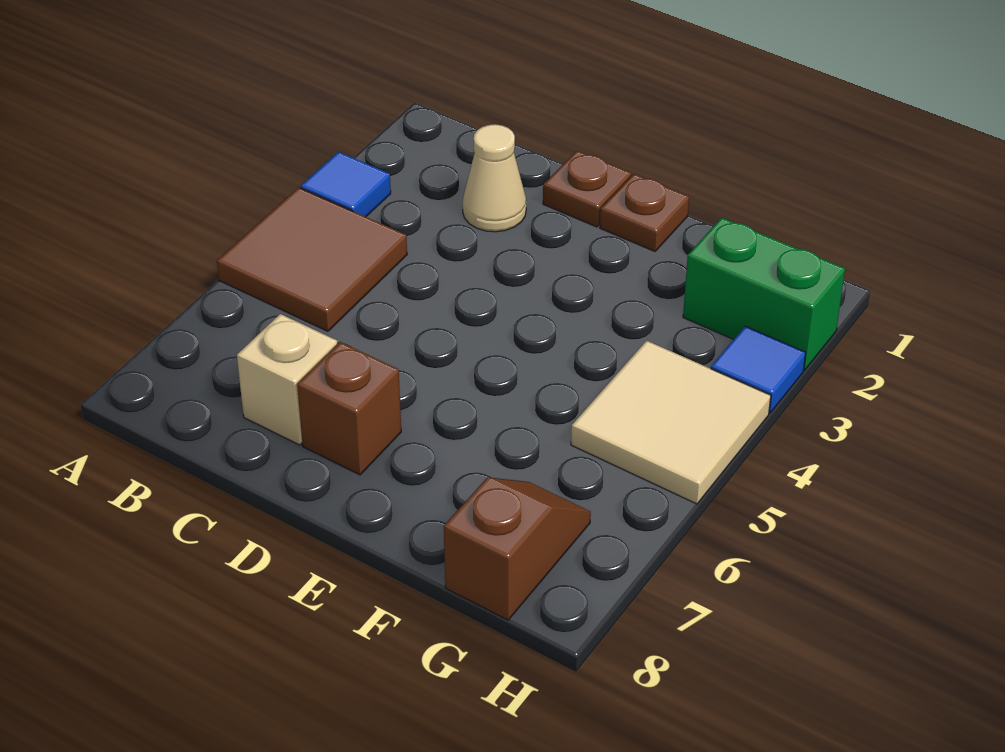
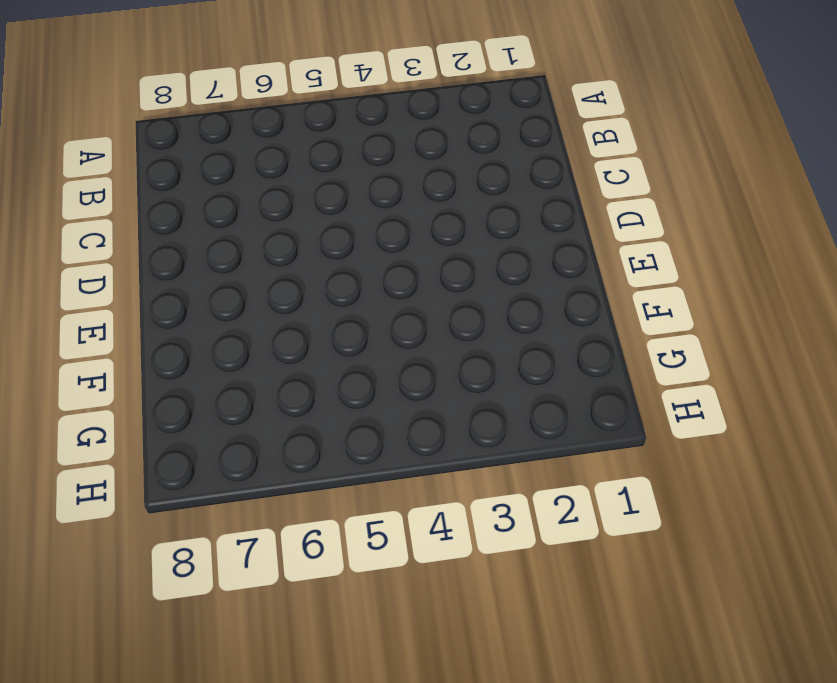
none -> blue 1x1 tile [301,152,391,217]
none -> brown 2x2 tile [217,187,407,331]

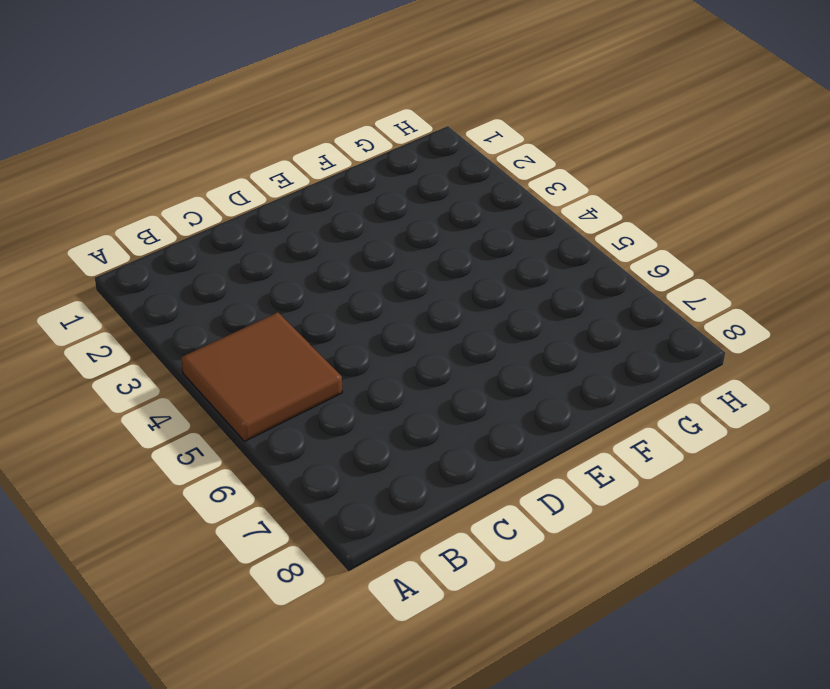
none -> blue 1x1 tile [301,152,391,217]
none -> tan 1x1 cone [462,124,526,232]

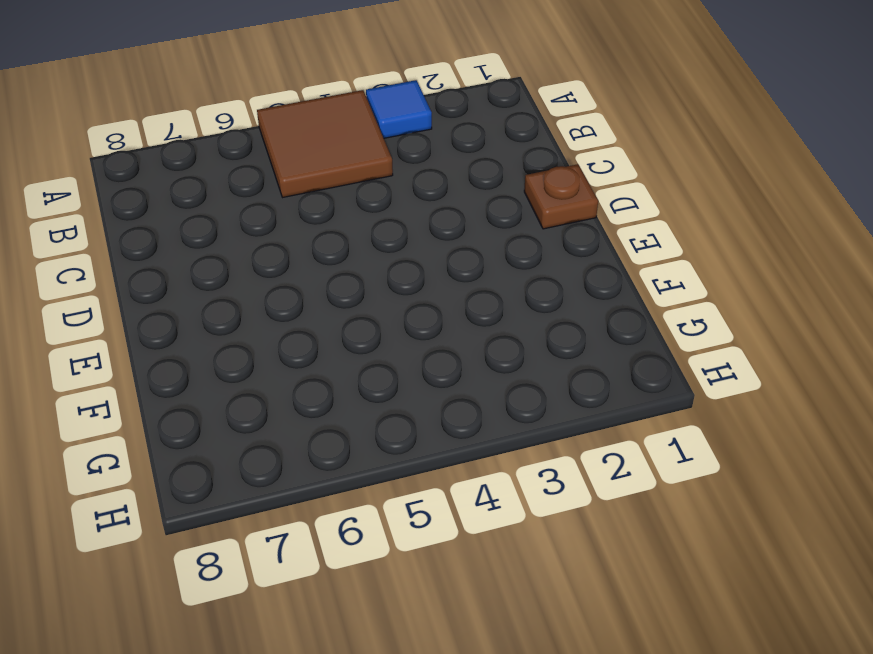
none -> tan 1x1 cone [462,124,526,232]
none -> tan 1x1 brick [237,314,337,445]

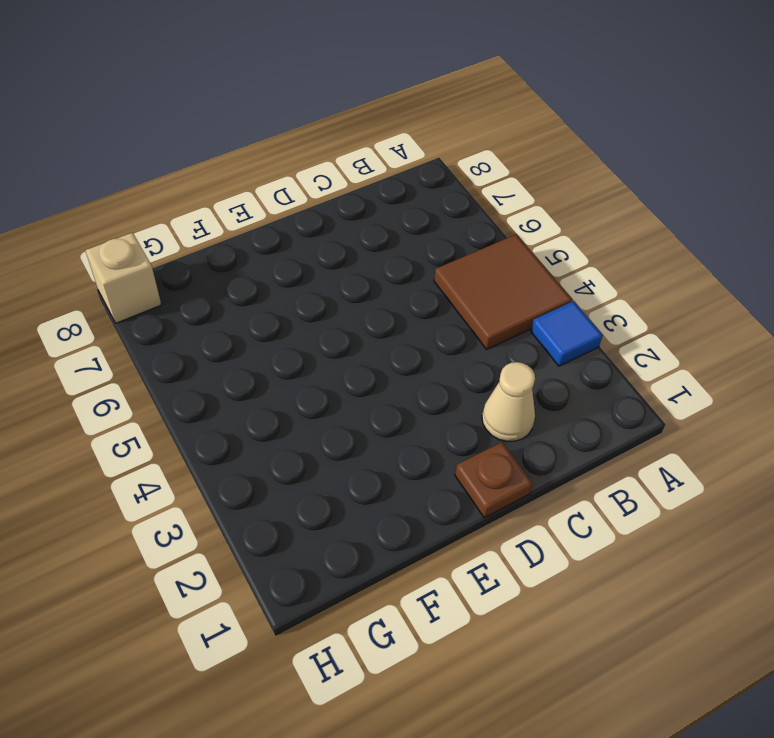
tan 1x1 brick [85,233,161,323] -> tan 1x1 brick moved to [237,314,337,445]
none -> brown 1x1 brick [297,342,401,475]
none -> brown 1x1 plate [600,174,689,251]

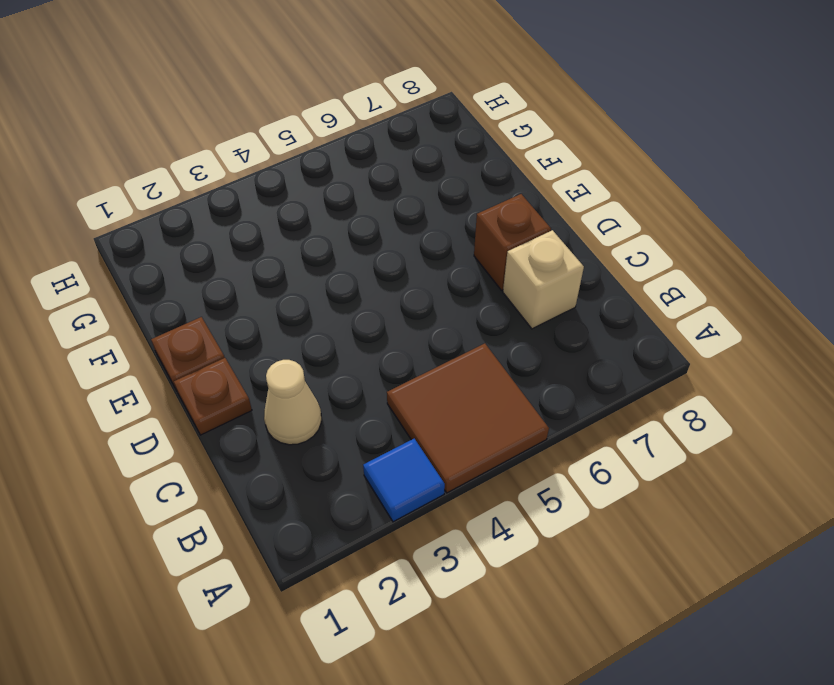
none -> green 1x2 brick [683,218,845,370]
none -> tan 2x2 tile [571,341,771,504]

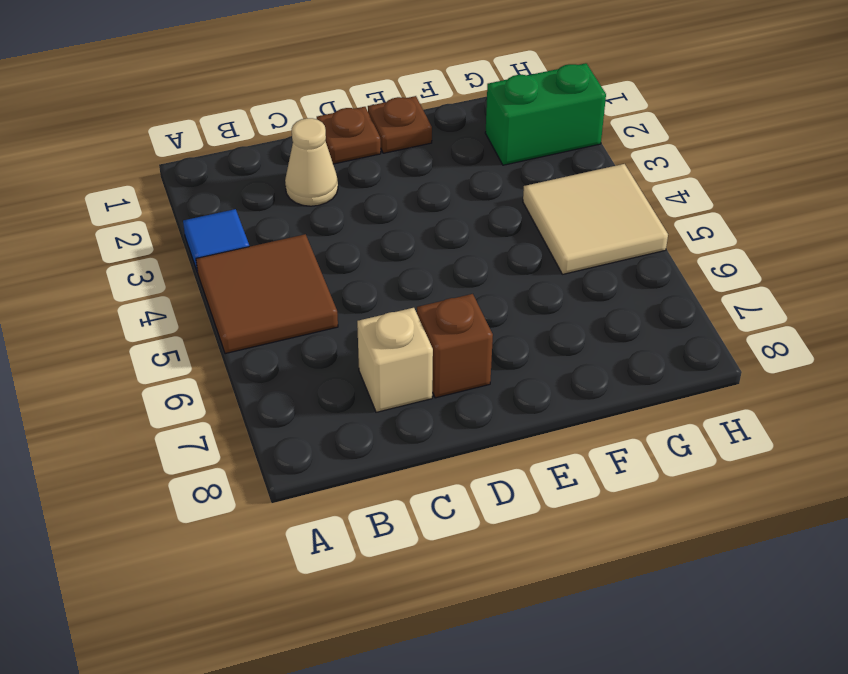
none -> brown 1x2 slope [444,477,591,620]
none -> blue 1x1 tile [711,326,806,413]

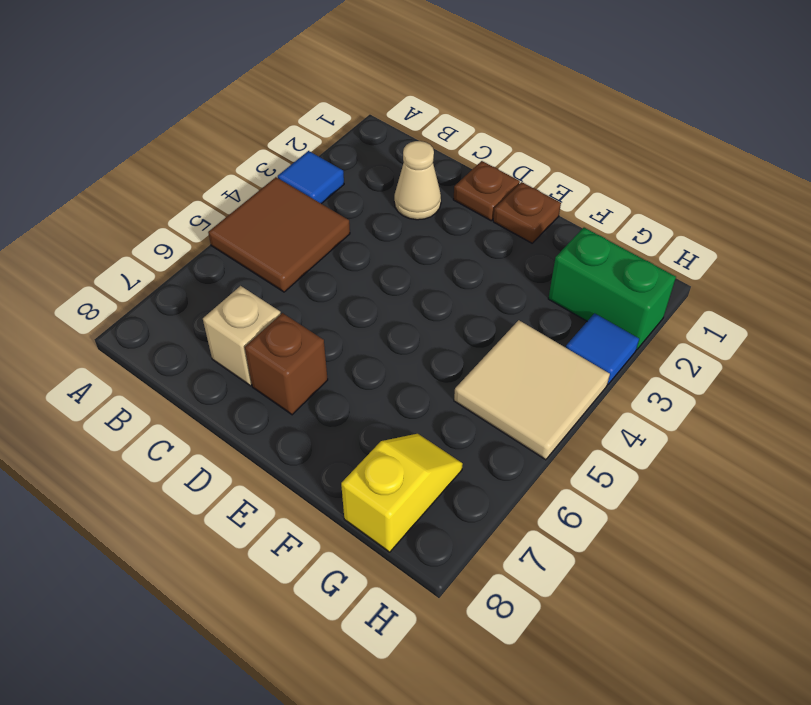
yellow 1x2 slope [341,434,463,552] -> brown 1x2 slope [444,477,591,620]

